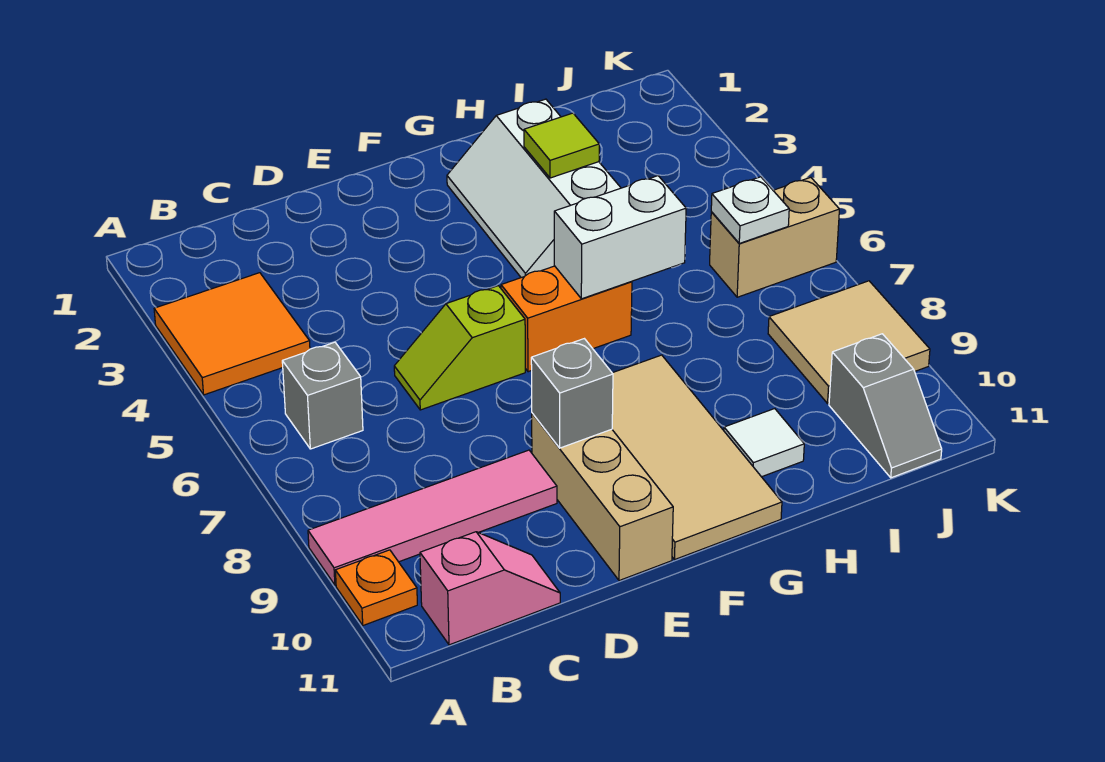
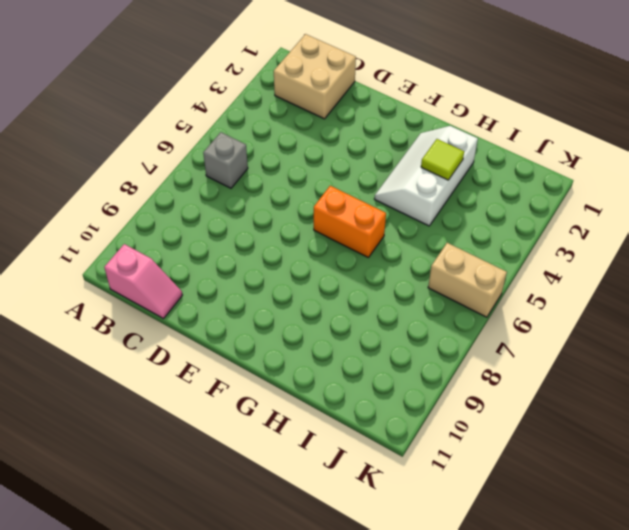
tan 2x2 brick [274,34,356,119] -> none
none -> orange 2x2 tile [154,273,310,395]
none -> pink 1x4 tile [308,450,557,585]
none -> orange 1x1 plate [335,550,417,625]

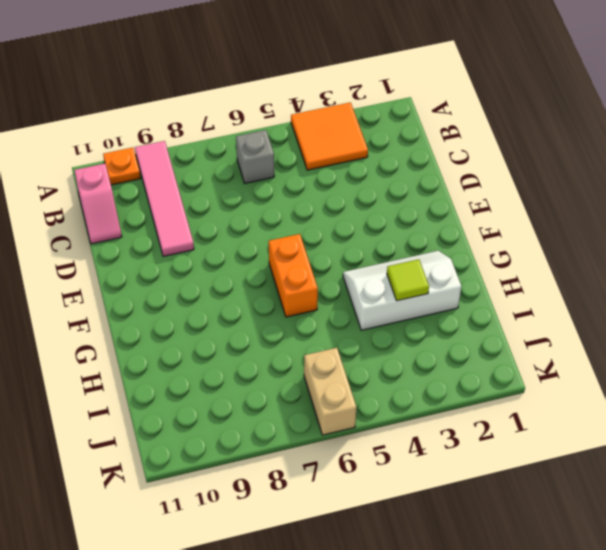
none -> lime 1x2 slope [394,286,525,410]
none -> tan 1x3 brick [532,413,673,581]
none -> tan 2x4 tile [612,355,782,559]

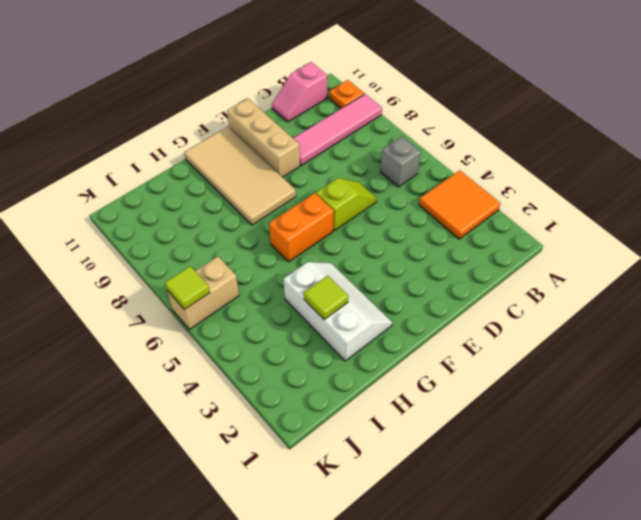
lime 1x1 tile [165,266,210,310] -> none
none -> white 1x1 tile [724,409,804,477]
none -> tan 2x2 tile [768,281,930,403]
none -> grey 1x2 slope [829,334,942,478]

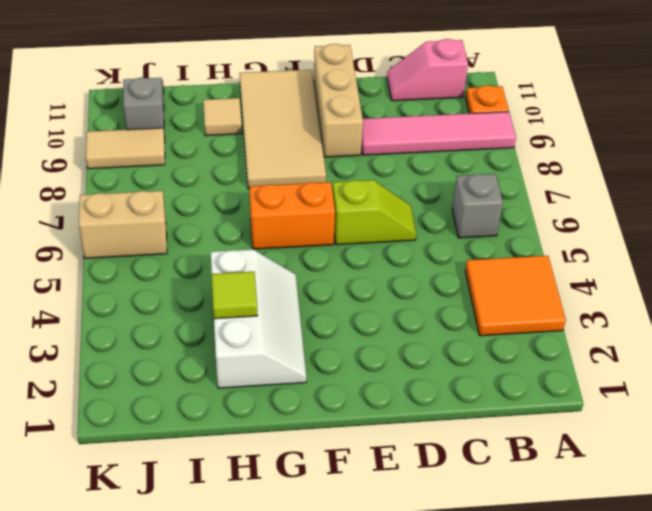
tan 1x1 tile [203,98,242,136] -> white 1x1 tile [724,409,804,477]
tan 1x2 tile [86,128,165,169] -> tan 2x2 tile [768,281,930,403]
none -> grey 1x1 brick [531,339,613,448]
none -> white 1x2 brick [554,176,686,299]
none -> white 1x1 plate [711,177,789,243]

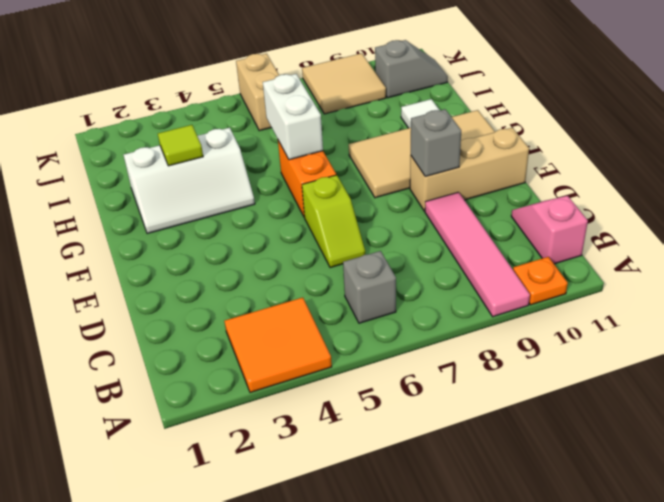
none -> white 1x1 plate [711,177,789,243]

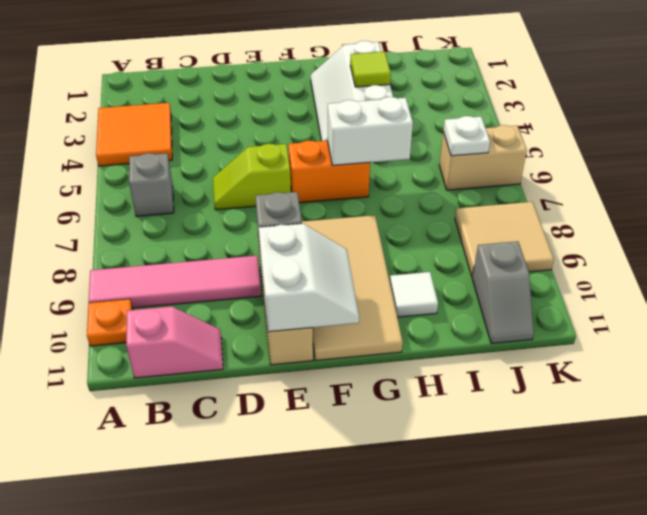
white 2x2 slope [259,224,359,332] -> none

